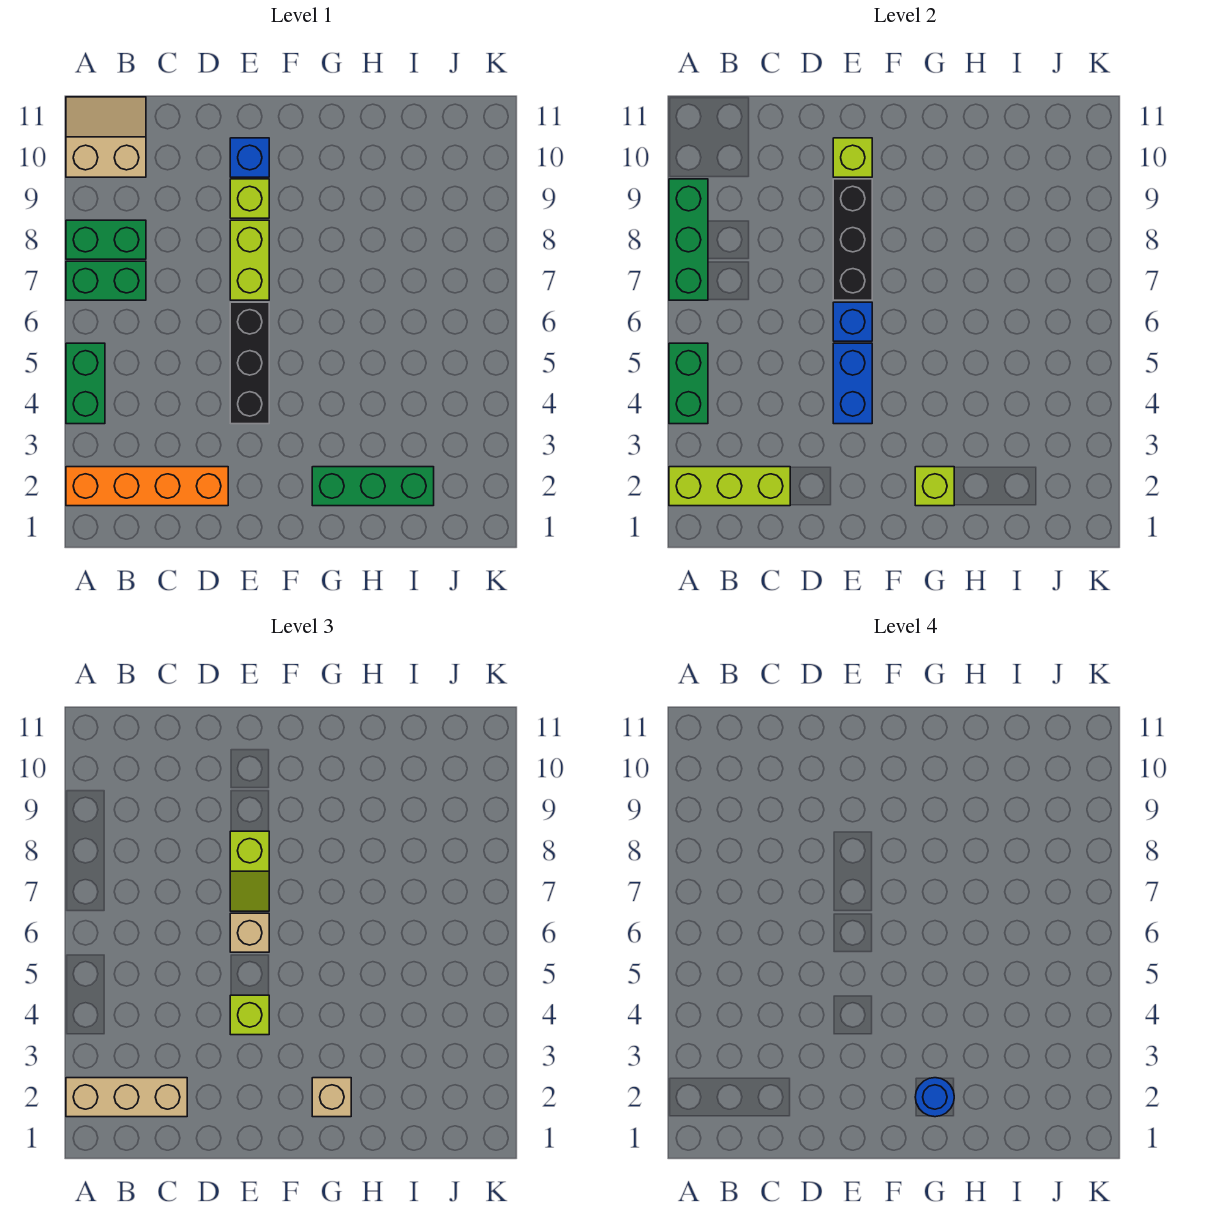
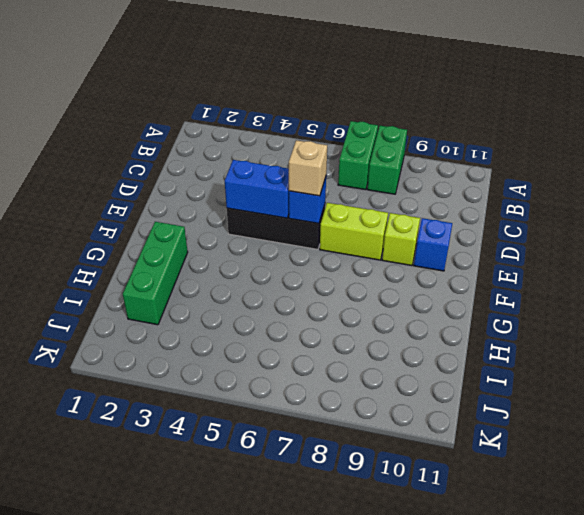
none -> orange 1x4 brick [66,467,228,506]
none -> green 1x2 brick [66,343,105,424]
none -> tan 2x2 slope [66,97,146,177]

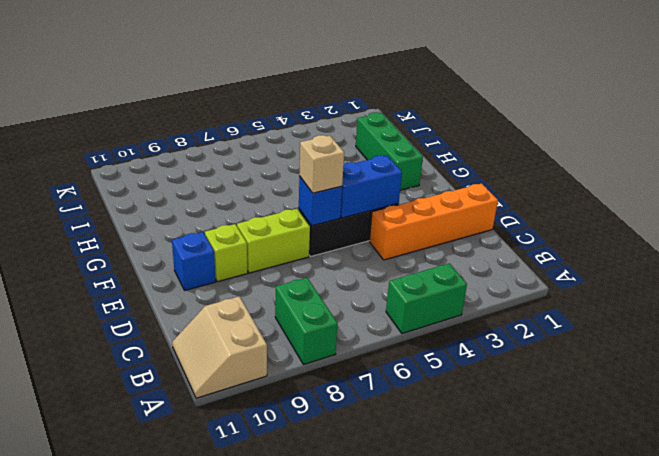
orange 1x4 brick [369,183,498,260] -> orange 1x4 brick turned to [66,467,228,506]
none -> green 1x2 brick [66,261,146,300]
none -> lime 1x3 brick [669,467,790,506]
none -> green 1x2 brick [669,343,708,424]

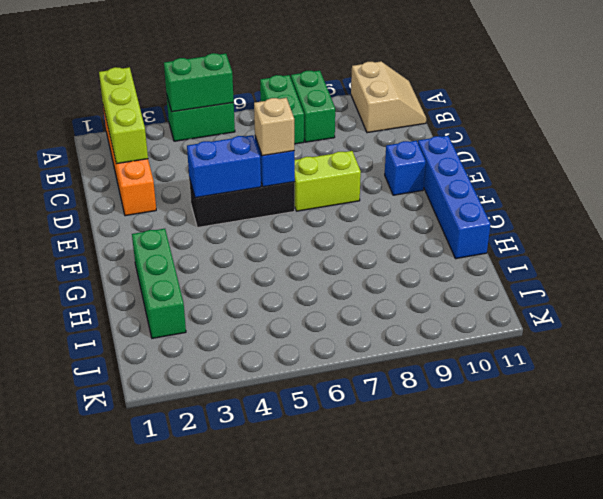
blue 1x4 brick [418,136,491,259] -> none
none -> lime 1x1 brick [230,179,269,218]
none -> green 1x3 brick [669,179,708,300]
none -> black 1x3 brick [833,179,872,300]

